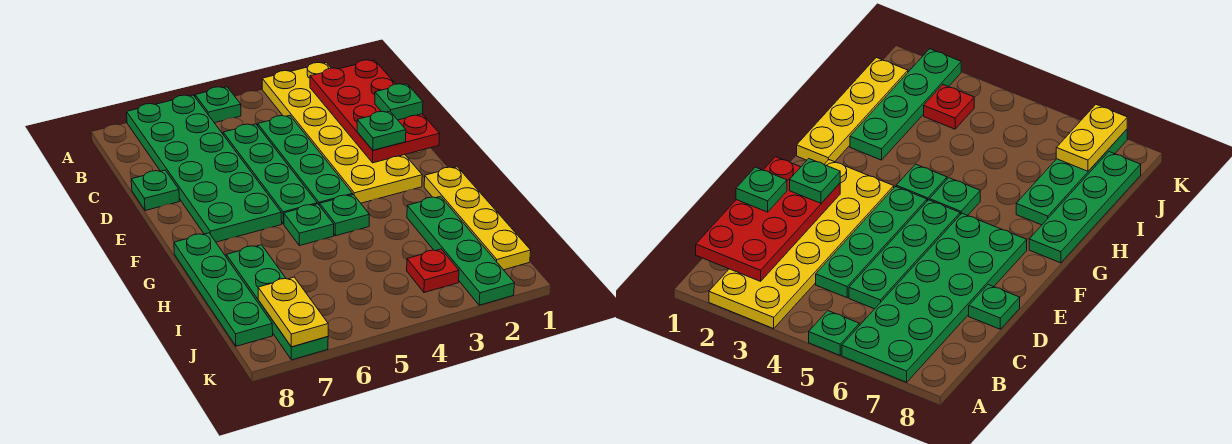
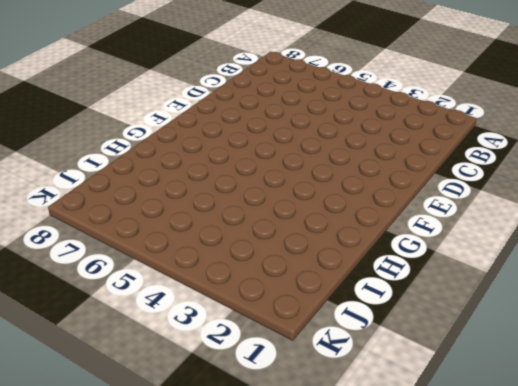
none -> yellow 2x6 plate [262,63,422,203]
none -> green 1x1 plate [195,87,241,123]
none -> green 2x6 plate [127,95,282,242]

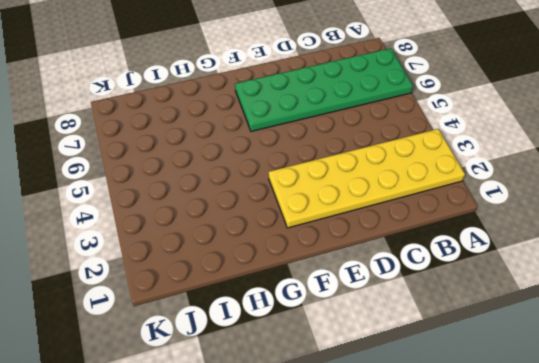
none -> green 1x1 plate [195,87,241,123]
none -> green 1x4 plate [258,115,353,206]
none -> green 1x4 plate [223,124,317,224]

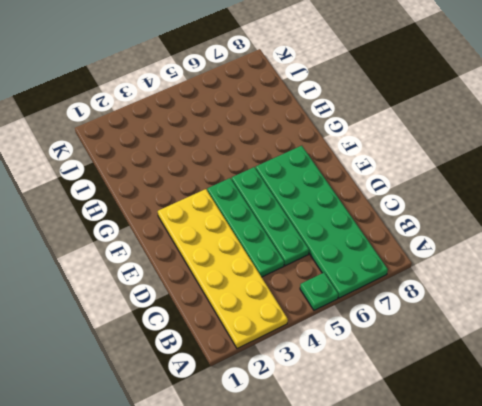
none -> green 1x1 plate [131,170,179,211]
none -> yellow 1x4 plate [424,167,531,270]
none -> green 1x1 plate [320,195,369,236]

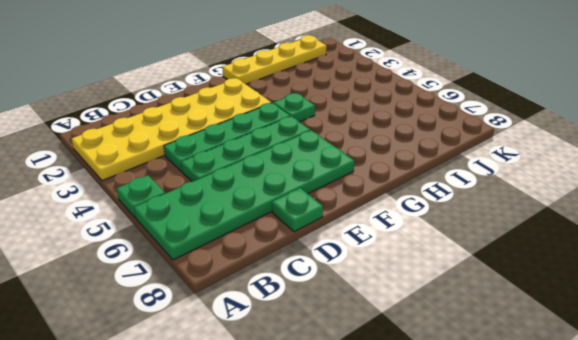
none -> green 1x1 plate [284,204,334,246]
none -> green 1x4 plate [174,233,273,346]
none -> green 1x4 plate [407,196,515,305]

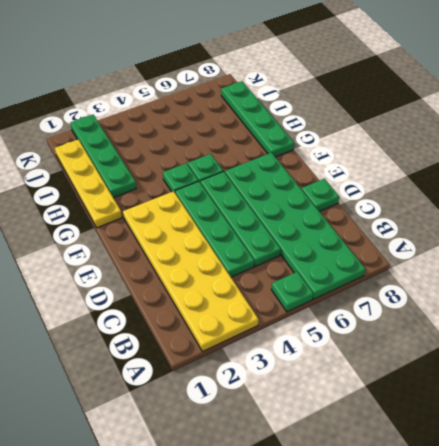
none -> green 1x4 plate [226,245,328,360]
none -> red 1x1 plate [407,249,459,293]
none -> red 2x4 plate [310,60,440,163]

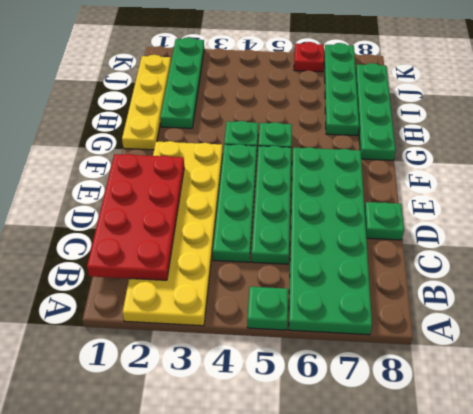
red 1x1 plate [294,42,324,72] -> red 1x1 plate moved to [407,249,459,293]
none -> yellow 1x2 plate [258,277,328,347]
none -> green 1x1 plate [375,84,423,120]
none -> green 1x1 plate [357,111,406,150]

